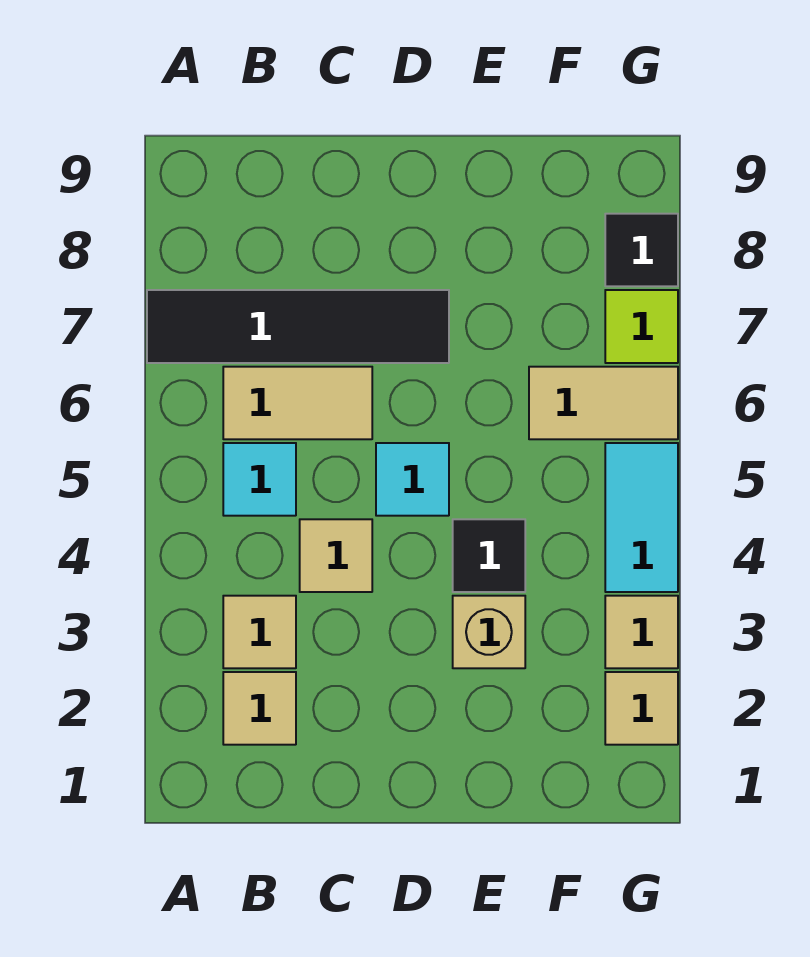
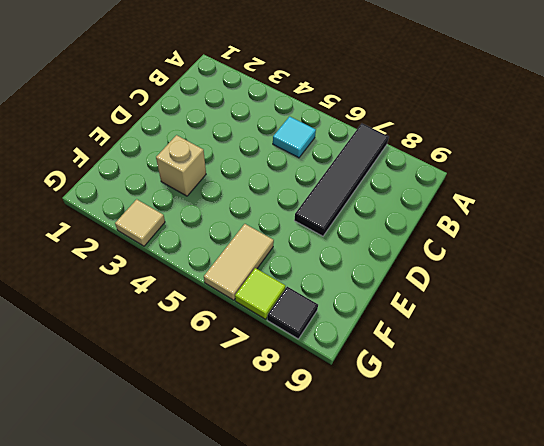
none -> tan 1x1 tile [223,672,296,745]
none -> tan 1x1 tile [223,596,296,668]
none -> tan 1x2 tile [223,367,372,439]

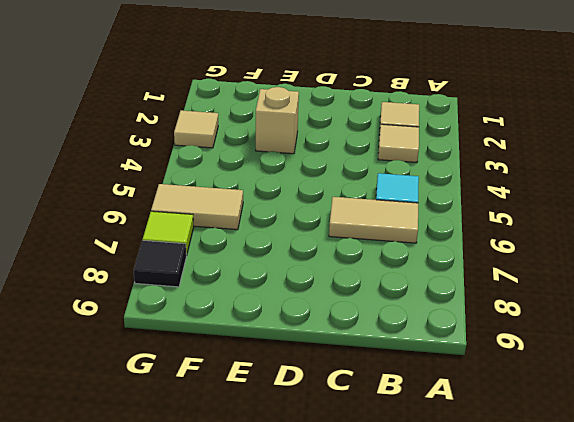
none -> black 1x4 tile [147,290,449,363]
none -> tan 1x1 tile [300,519,372,592]
none -> cyan 1x1 tile [376,443,449,516]

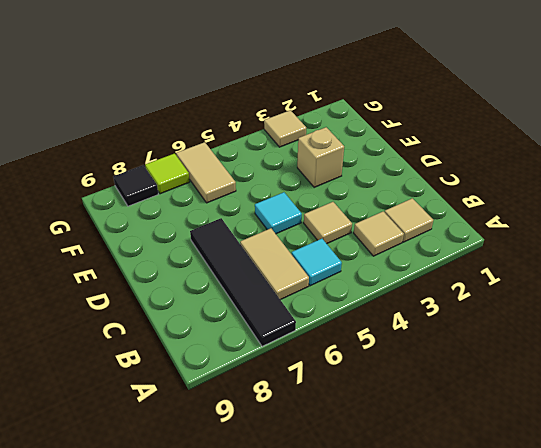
none -> black 1x1 tile [453,519,525,592]
none -> tan 1x1 tile [605,672,678,745]
none -> cyan 1x2 tile [605,443,678,592]

